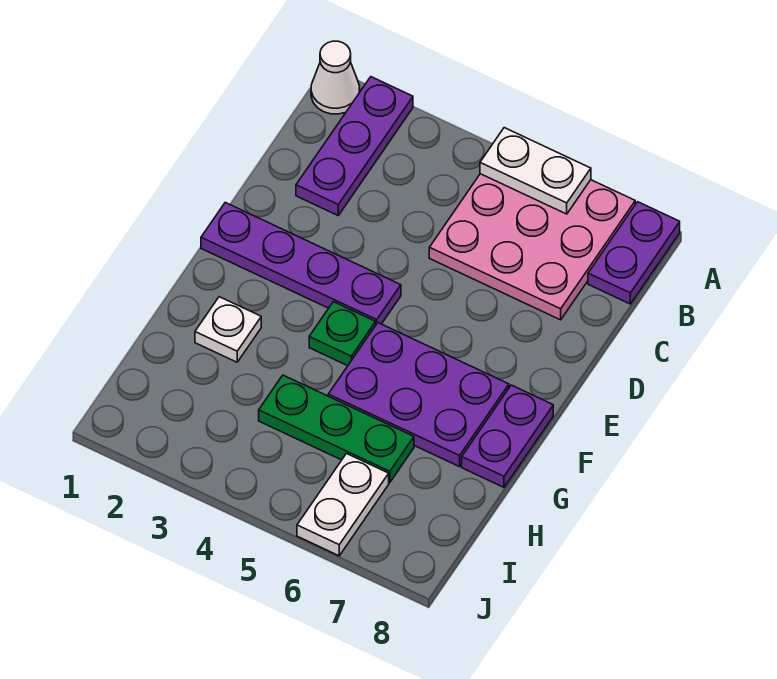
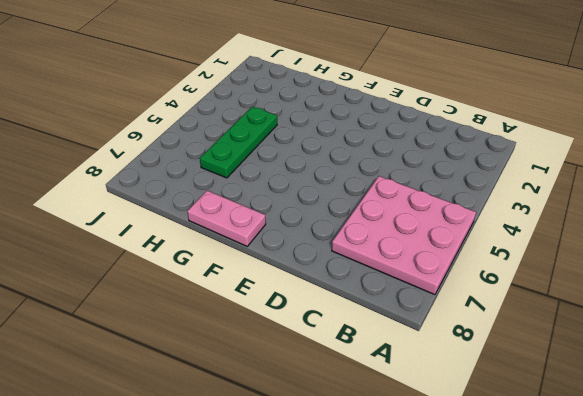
pink 1x2 plate [187,191,266,246] -> purple 1x2 plate [462,385,553,487]
none -> white 1x1 cone [311,41,360,114]
none -> purple 1x3 plate [296,77,413,215]
none -> purple 1x2 plate [588,202,680,304]

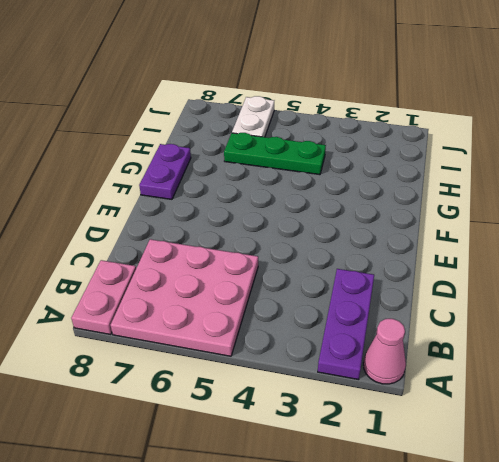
pink 1x1 cone [363,319,406,384] -> white 1x1 cone [311,41,360,114]
pink 1x2 plate [71,260,136,334] -> purple 1x2 plate [588,202,680,304]
none -> purple 1x4 plate [201,203,401,324]
none -> green 1x1 plate [309,302,376,366]
none -> purple 2x3 plate [328,323,509,467]

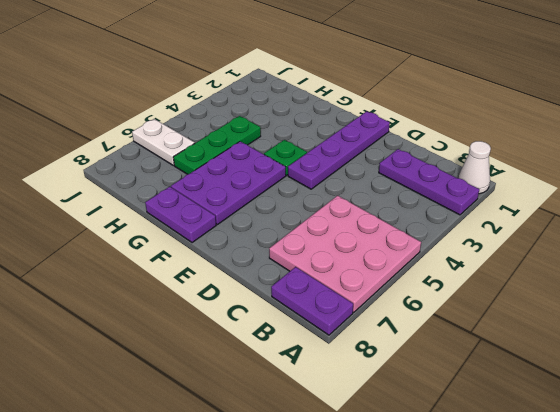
none -> white 1x1 plate [195,297,261,362]
none -> white 1x2 plate [480,128,591,214]

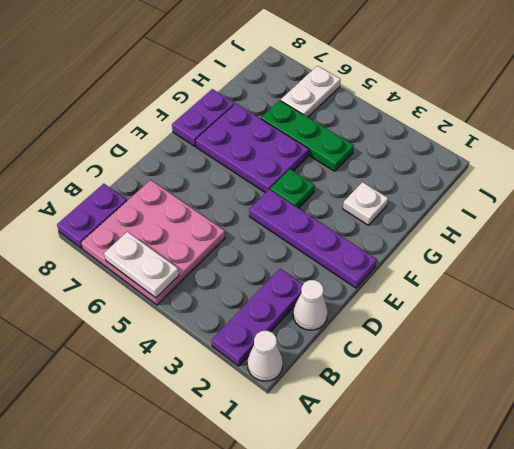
white 1x1 cone [293,280,328,330] -> none

